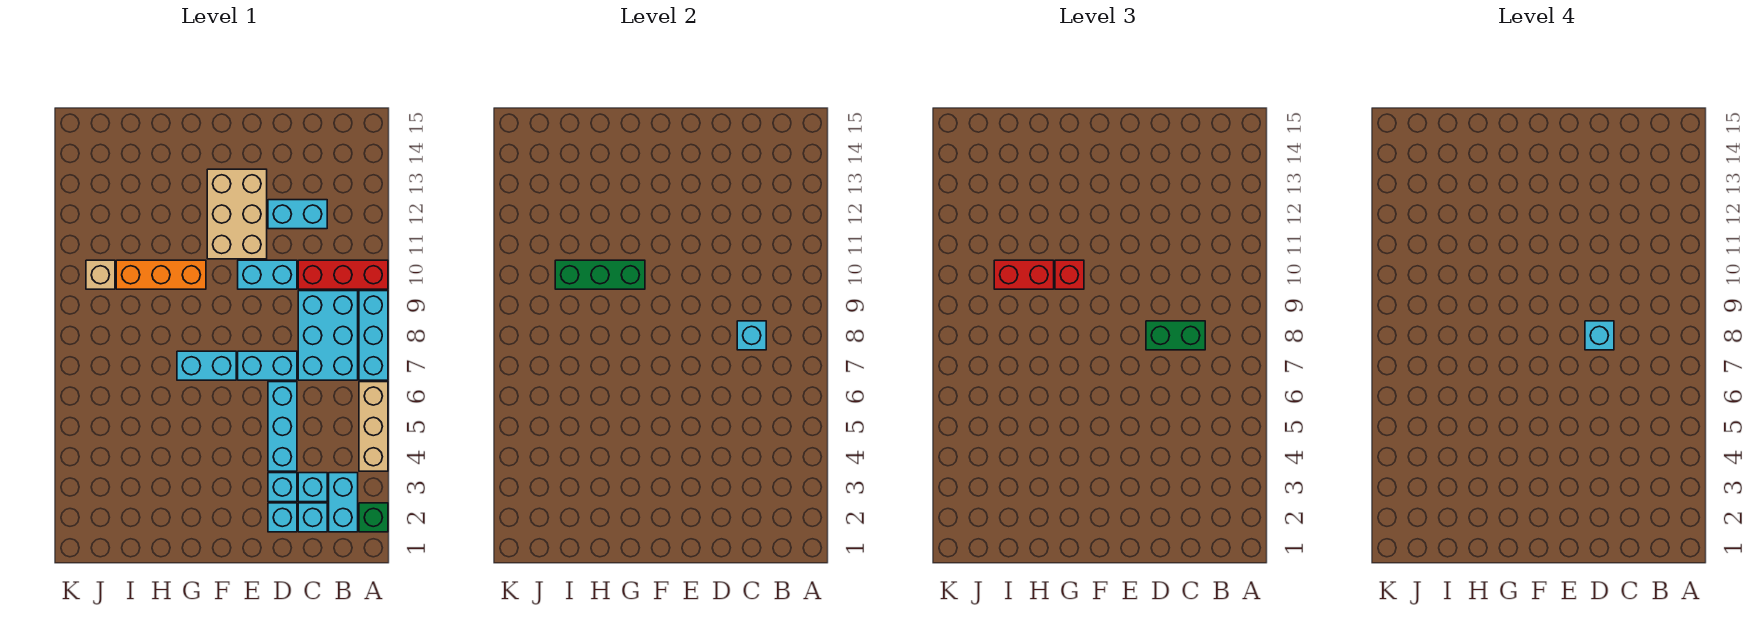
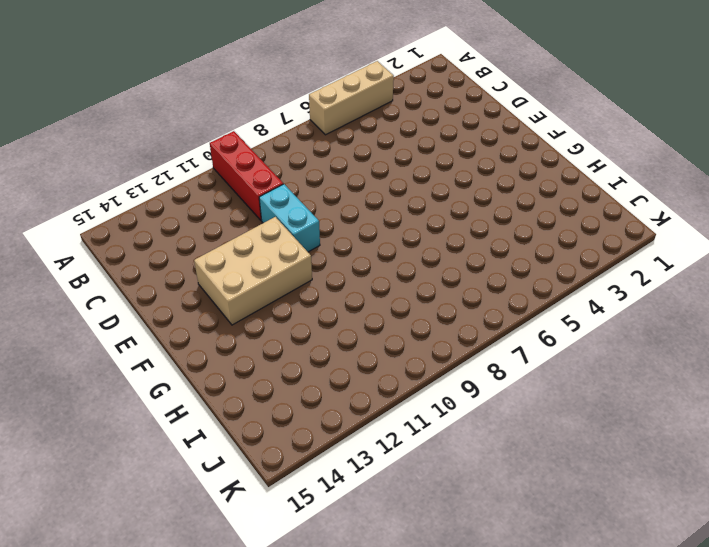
none -> green 1x1 brick [359,503,388,532]
none -> cyan 1x3 brick [359,291,388,380]
none -> cyan 1x2 brick [329,473,358,532]

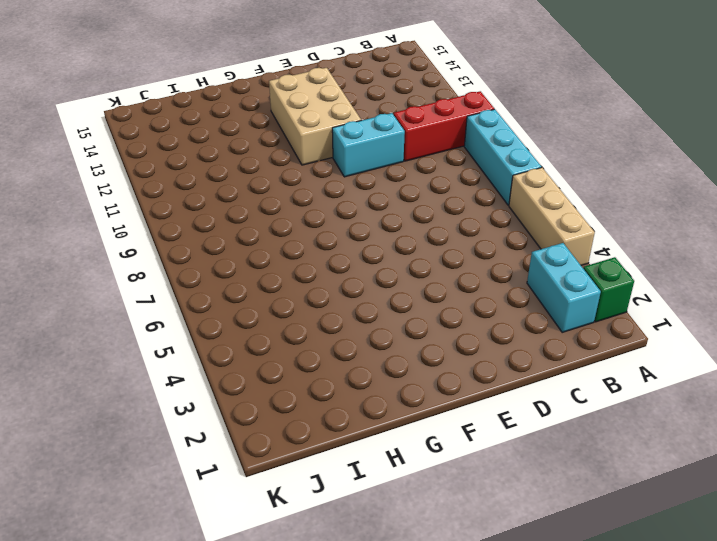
none -> cyan 2x3 brick [298,291,358,380]
none -> cyan 1x1 brick [298,503,327,532]
none -> cyan 1x1 brick [298,473,327,502]

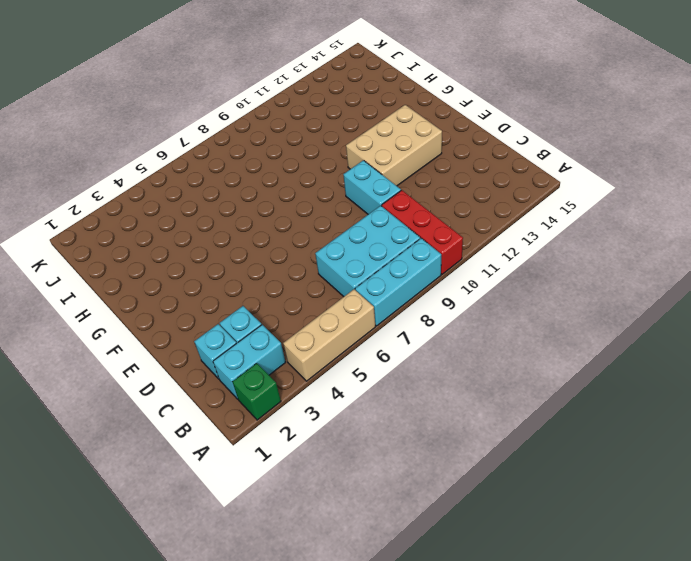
none -> cyan 1x2 brick [268,200,327,229]
none -> cyan 1x1 brick [268,503,297,532]
none -> cyan 1x1 brick [268,473,297,502]

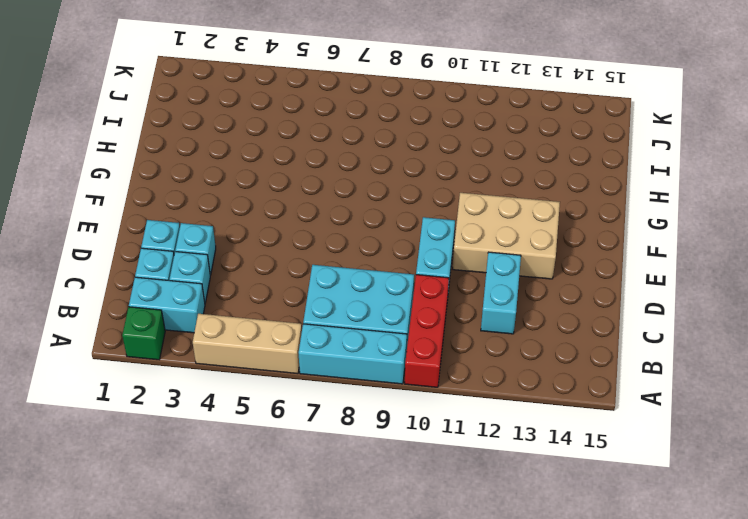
none -> cyan 1x3 brick [268,382,297,471]
none -> cyan 1x2 brick [238,351,297,380]
none -> cyan 1x2 brick [177,351,236,380]

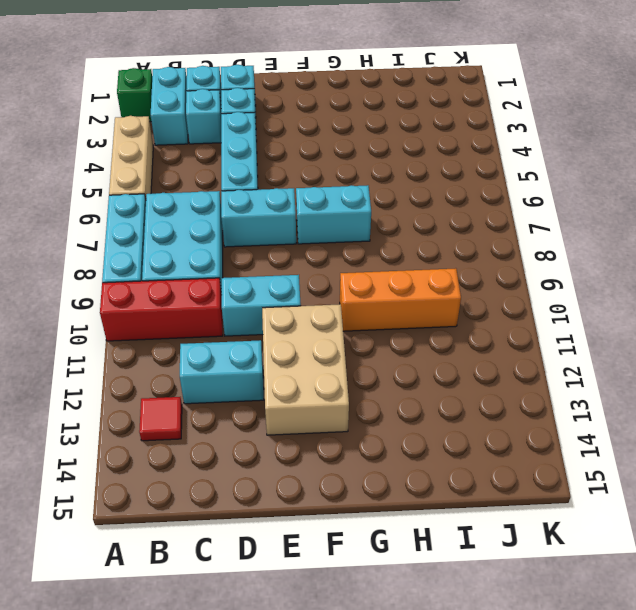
red 1x1 tile [139,397,182,441] -> none
none -> tan 1x1 brick [86,260,115,289]
none -> cyan 1x1 brick [737,321,766,350]
none -> green 1x3 brick [555,260,645,289]

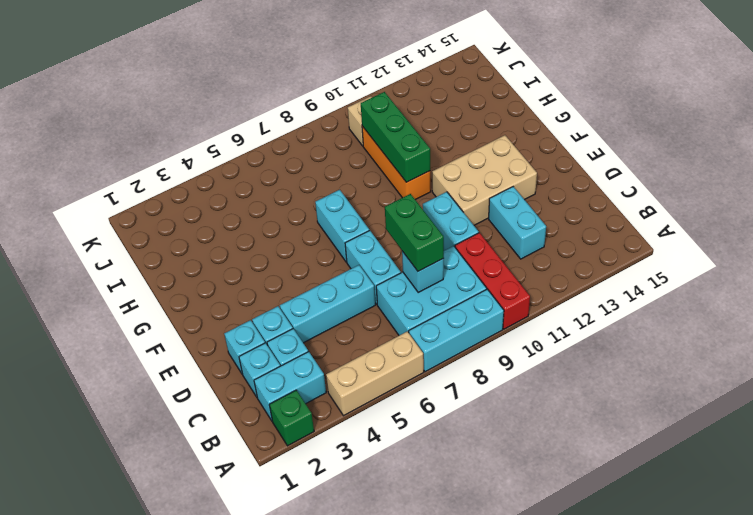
none -> red 1x1 brick [1055,260,1084,289]
none -> red 1x2 brick [994,260,1054,289]
none -> cyan 1x1 brick [1585,321,1614,350]

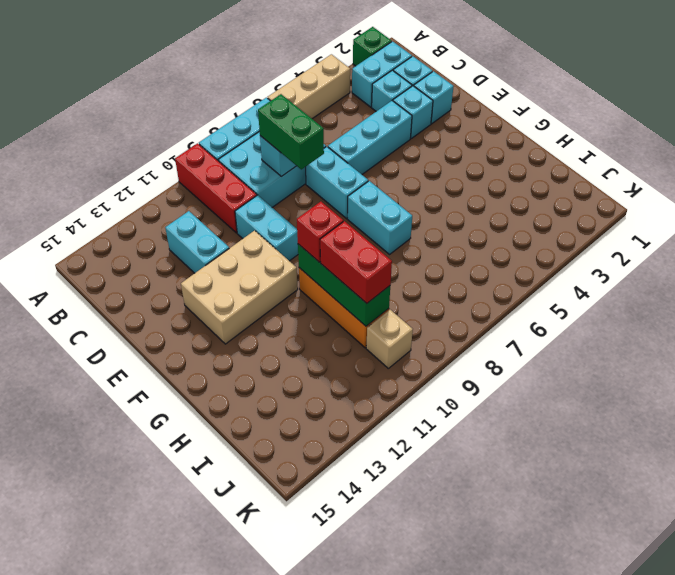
none -> cyan 1x1 brick [1585,321,1614,350]

